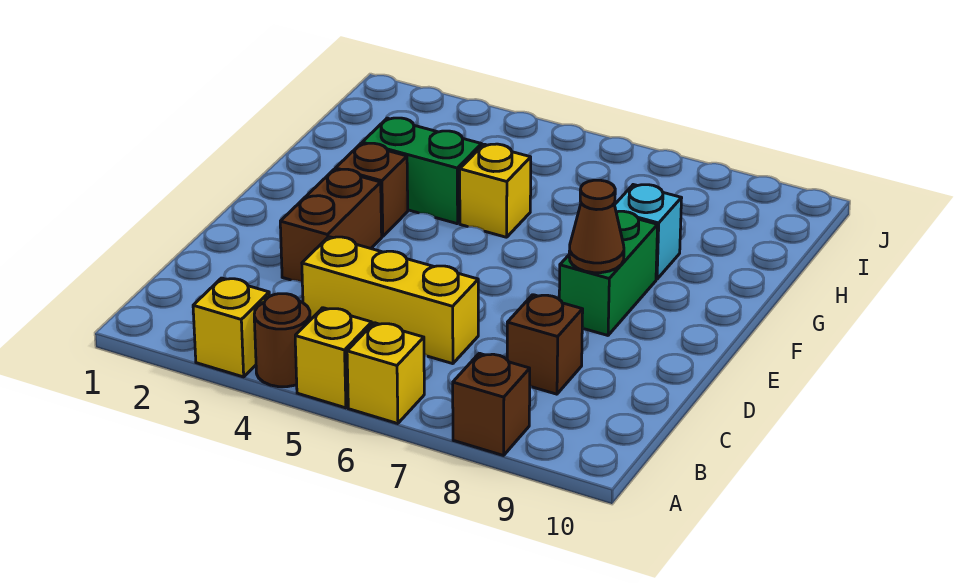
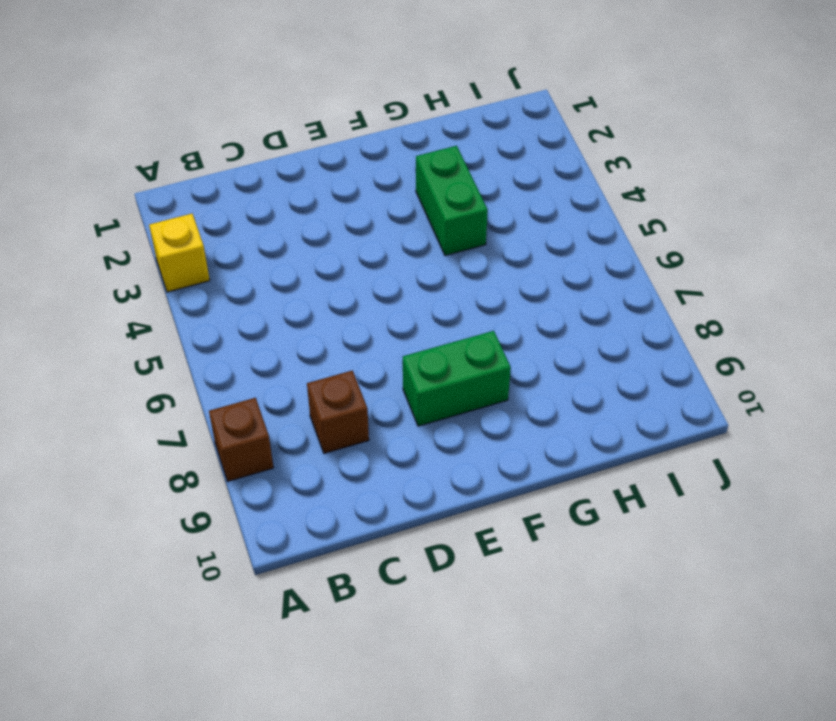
none -> brown 1x1 round brick [254,294,310,387]
none -> yellow 1x1 brick [295,308,372,408]
none -> yellow 1x1 brick [347,323,424,424]

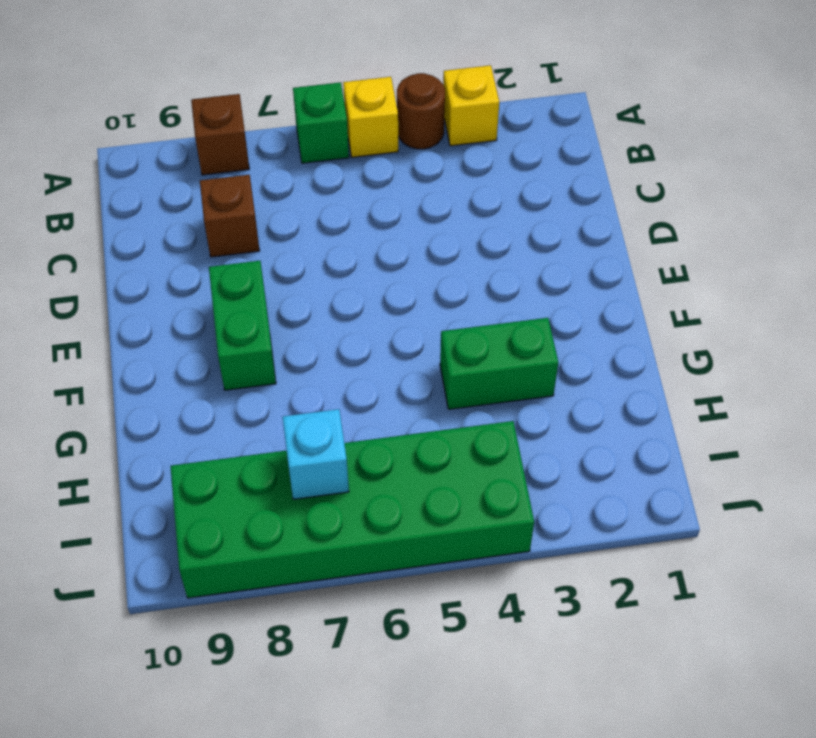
green 1x1 brick [293,82,349,163] -> yellow 1x1 brick [347,323,424,424]
green 2x6 brick [170,421,534,598] -> none
cyan 1x1 brick [282,409,349,499] -> cyan 1x1 brick moved to [615,185,682,279]
none -> yellow 1x3 brick [302,237,478,364]
none -> brown 1x2 brick [280,169,382,282]
none -> brown 1x1 brick [335,143,408,237]

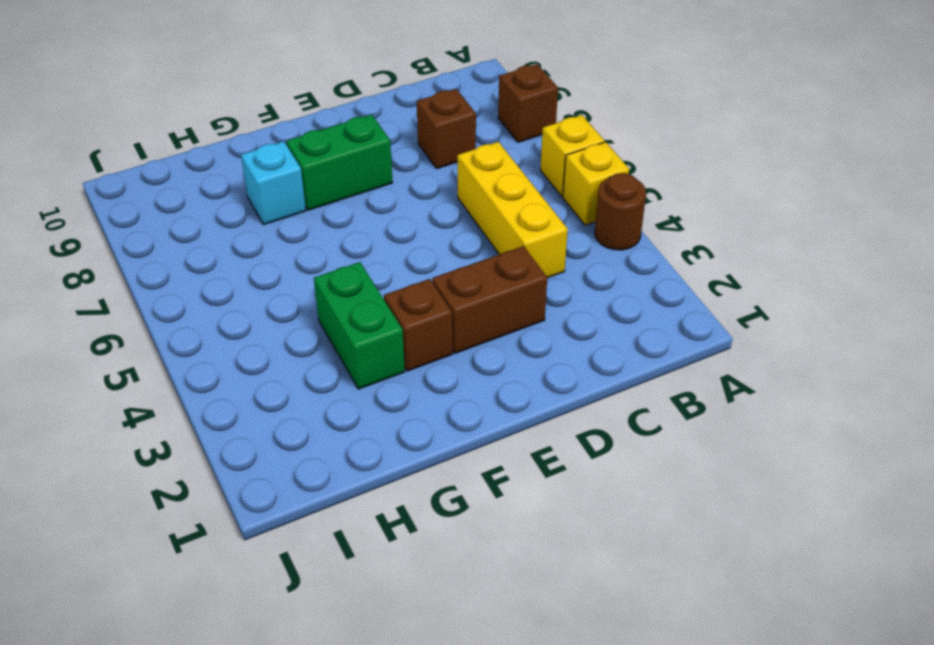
none -> yellow 1x1 brick [193,278,269,377]
none -> yellow 1x1 brick [460,144,531,237]
none -> brown 1x1 cone [569,180,624,273]

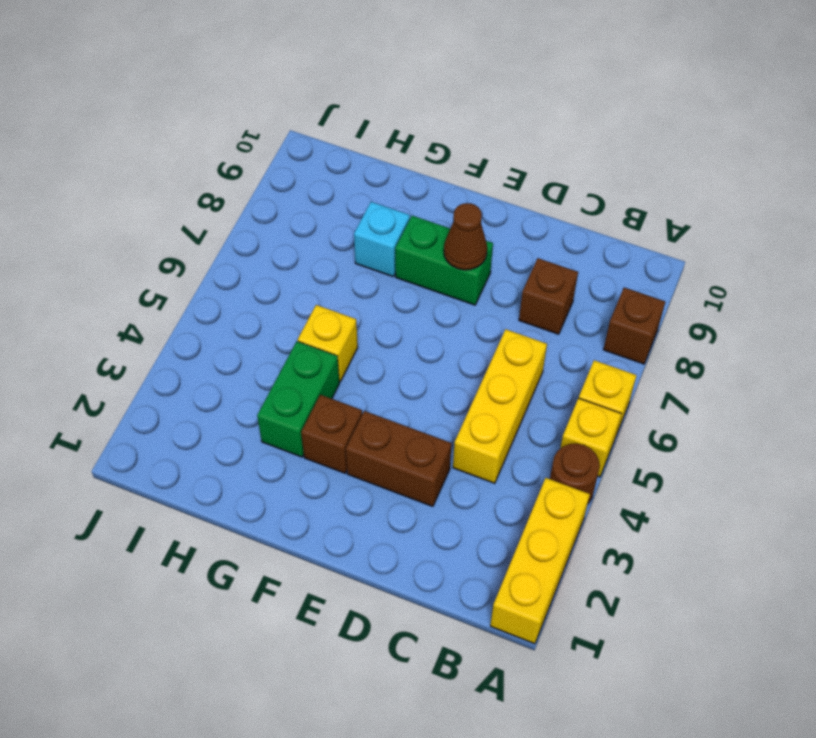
yellow 1x3 brick [490,478,590,644] -> yellow 1x1 brick [193,278,269,377]

